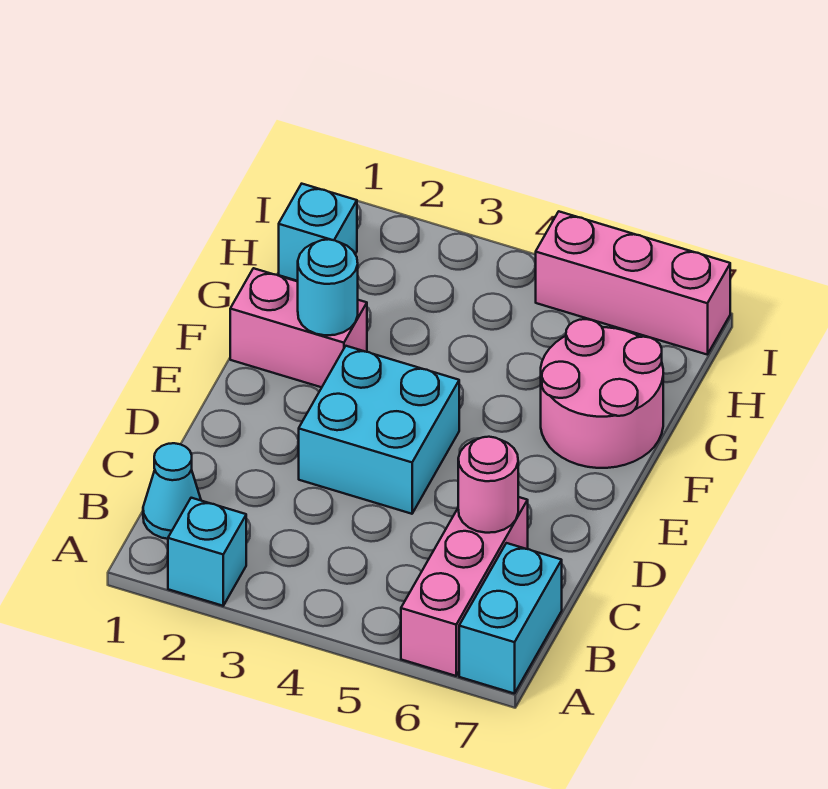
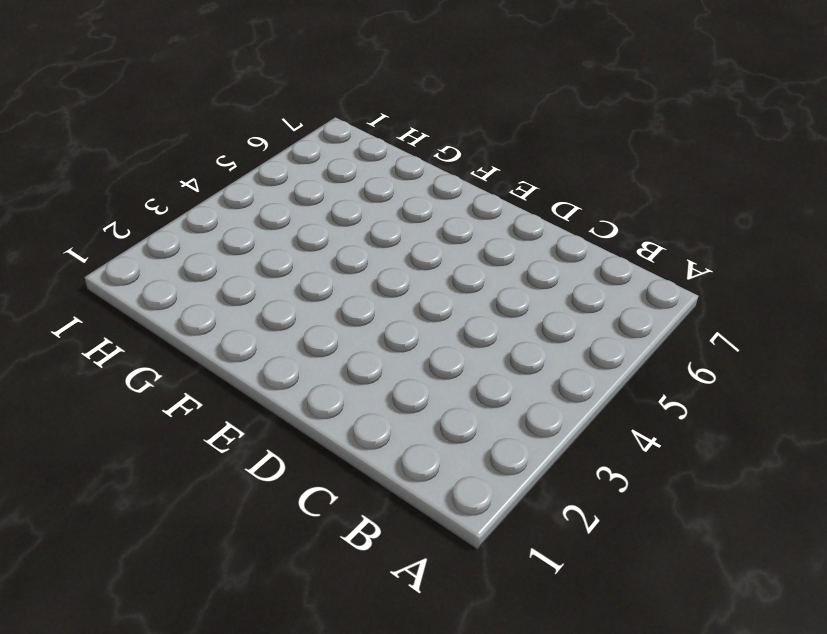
none -> cyan 1x1 brick [168,498,246,606]
none -> pink 1x3 brick [401,497,528,676]

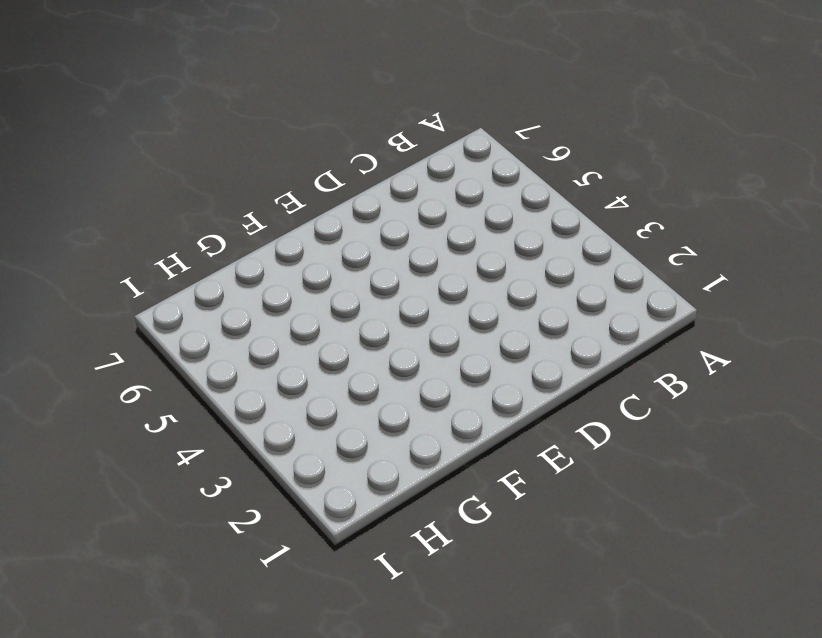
none -> cyan 1x1 brick [168,498,246,606]
none -> pink 1x3 brick [401,497,528,676]

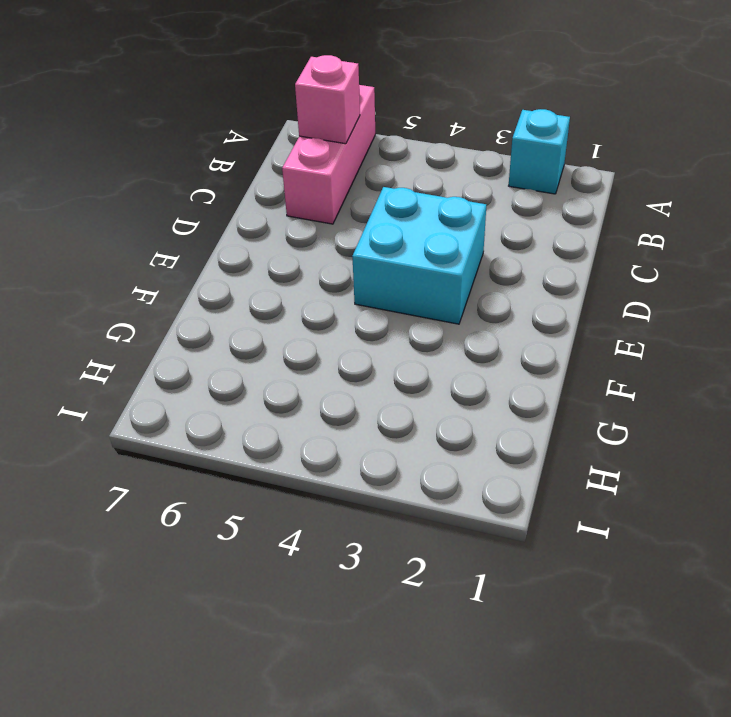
pink 1x1 brick [295,55,360,144] -> none
none -> cyan 1x2 brick [459,543,562,694]
none -> cyan 1x1 cone [143,443,201,539]

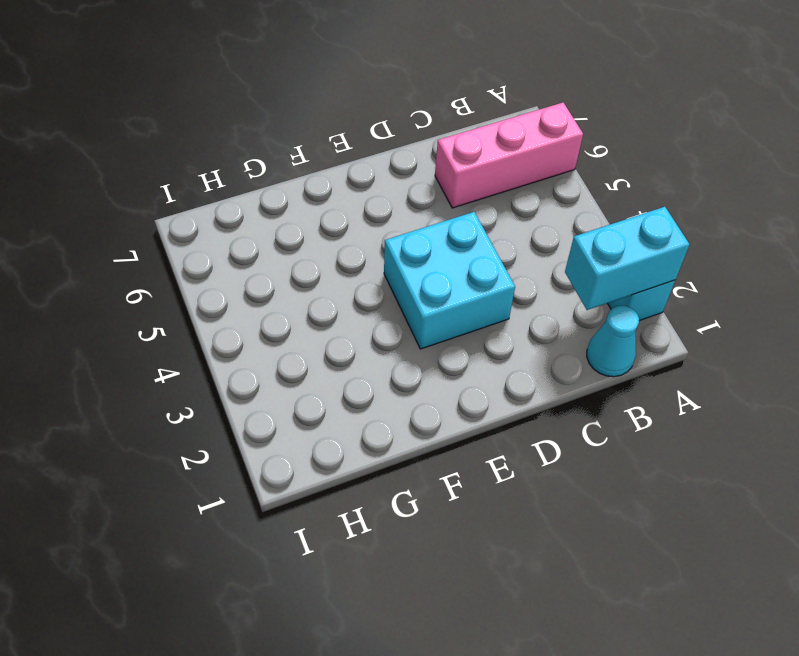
cyan 1x2 brick [565,207,690,310] -> cyan 1x2 brick moved to [459,543,562,694]
none -> pink 1x2 brick [230,268,367,387]
none -> pink 2x2 round brick [541,319,663,468]

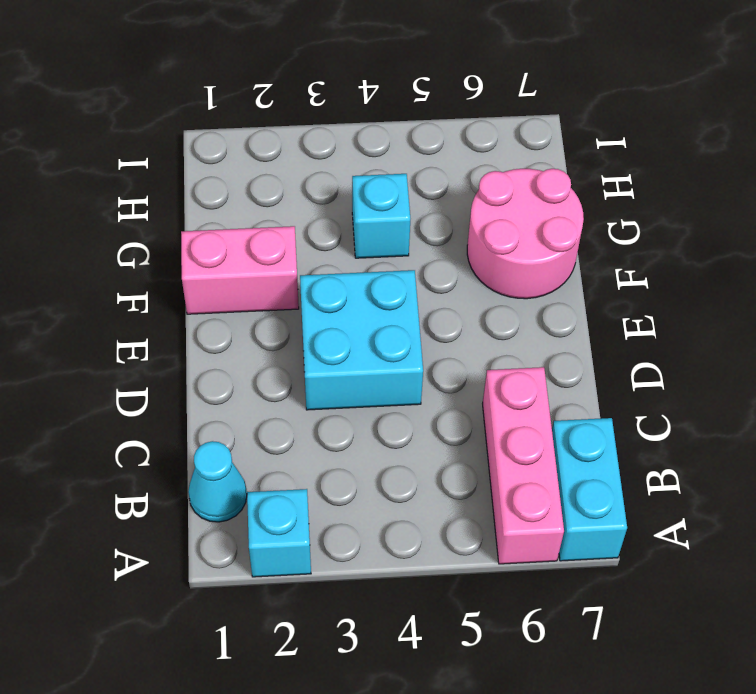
cyan 1x1 brick [352,174,410,258] -> cyan 1x1 brick moved to [279,184,357,281]
none -> pink 1x3 brick [536,212,730,355]
none -> pink 1x1 round brick [458,437,518,533]

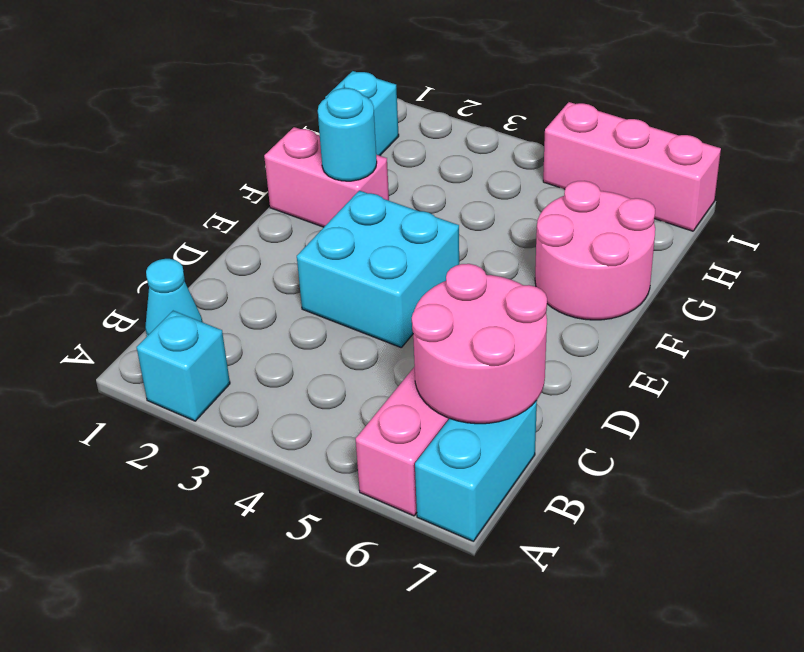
pink 2x2 round brick [412,264,547,424] -> pink 1x1 round brick [458,437,518,533]

